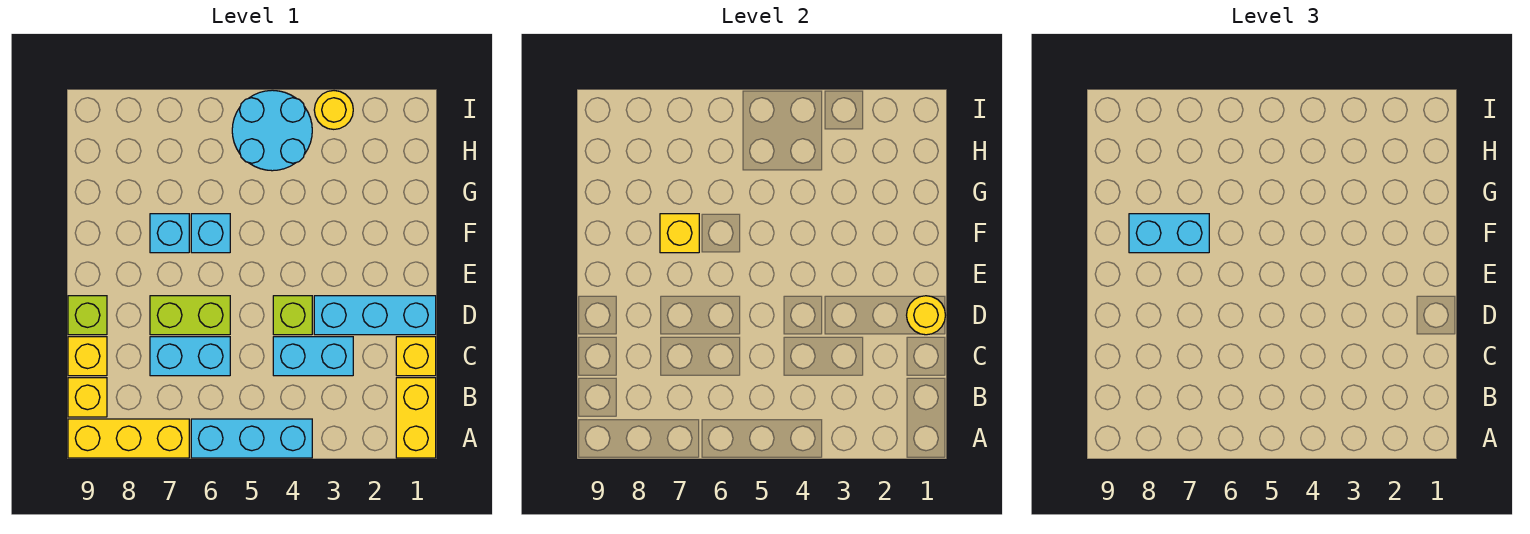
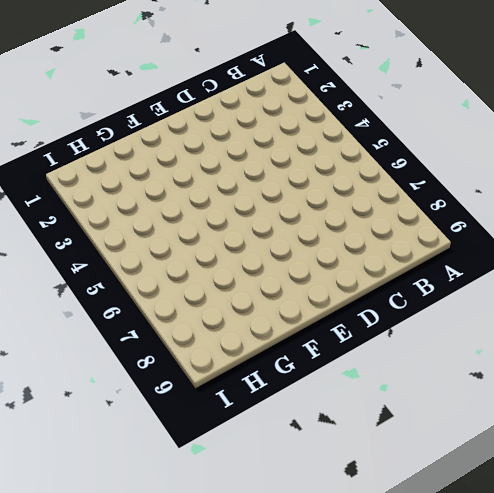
none -> yellow 1x2 brick [396,378,436,458]
none -> cyan 1x3 brick [191,419,312,458]
none -> yellow 1x3 brick [68,419,189,458]

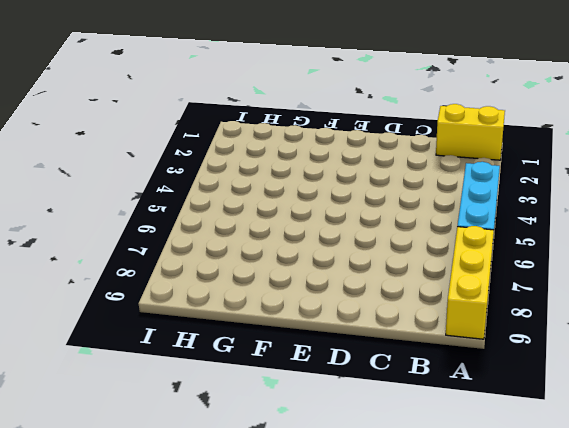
none -> yellow 1x1 brick [68,378,107,417]
none -> yellow 1x1 brick [396,337,436,376]
none -> cyan 1x2 brick [273,337,353,376]

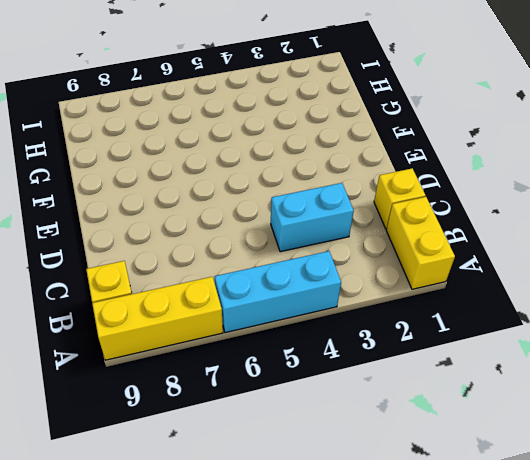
none -> cyan 1x2 brick [150,337,230,376]
none -> yellow 1x1 brick [68,337,107,376]
none -> cyan 1x3 brick [314,296,436,335]

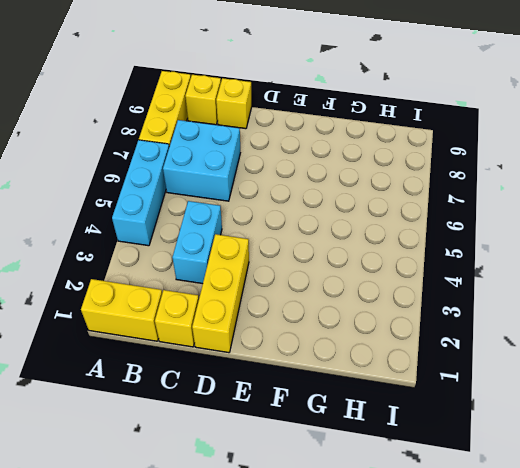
cyan 2x2 brick [163,120,240,201] -> cyan 1x2 brick [150,337,230,376]
yellow 1x3 brick [192,234,249,353] -> cyan 1x3 brick [314,296,436,335]
none -> lime 1x1 brick [273,296,312,335]
none -> lime 1x2 brick [150,296,230,335]
none -> lime 1x1 brick [68,296,107,335]

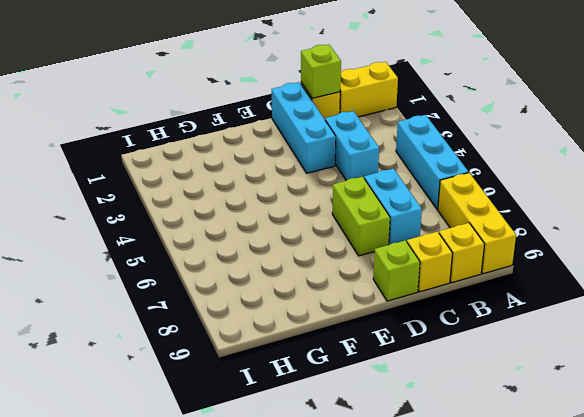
lime 1x1 brick [301,45,341,98] -> lime 1x1 brick moved to [273,296,312,335]
none -> cyan 1x1 brick [191,214,230,253]
none -> cyan 1x1 brick [150,214,189,253]
none -> cyan 2x2 round brick [232,90,312,171]

